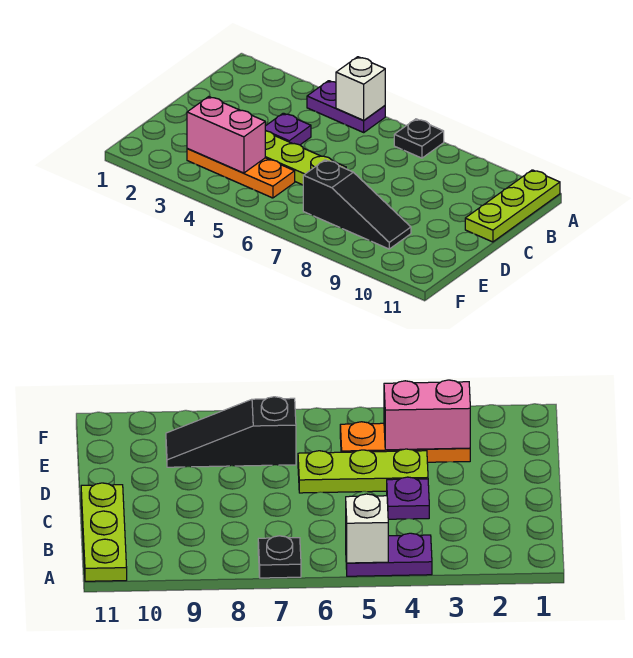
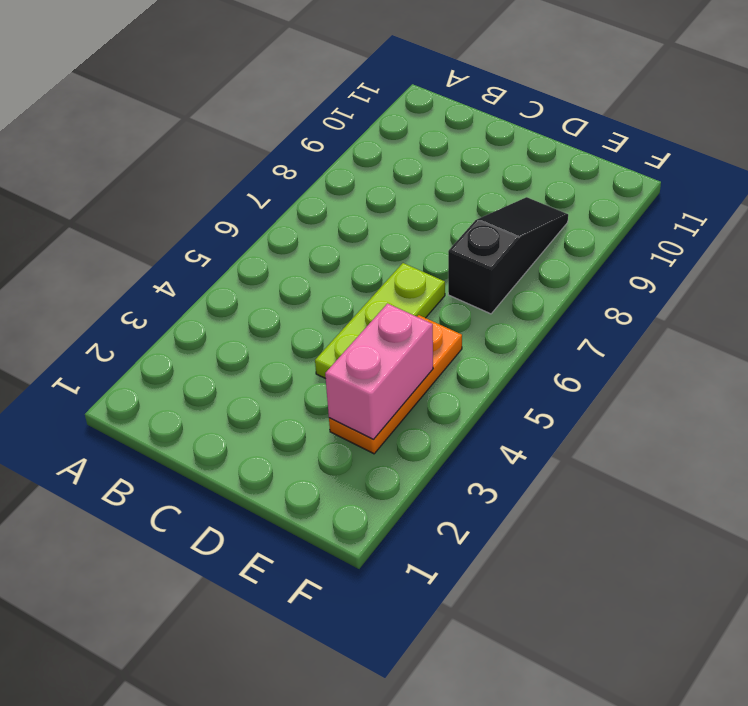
none -> purple 1x2 plate [307,81,385,132]
none -> black 1x1 plate [394,119,444,158]

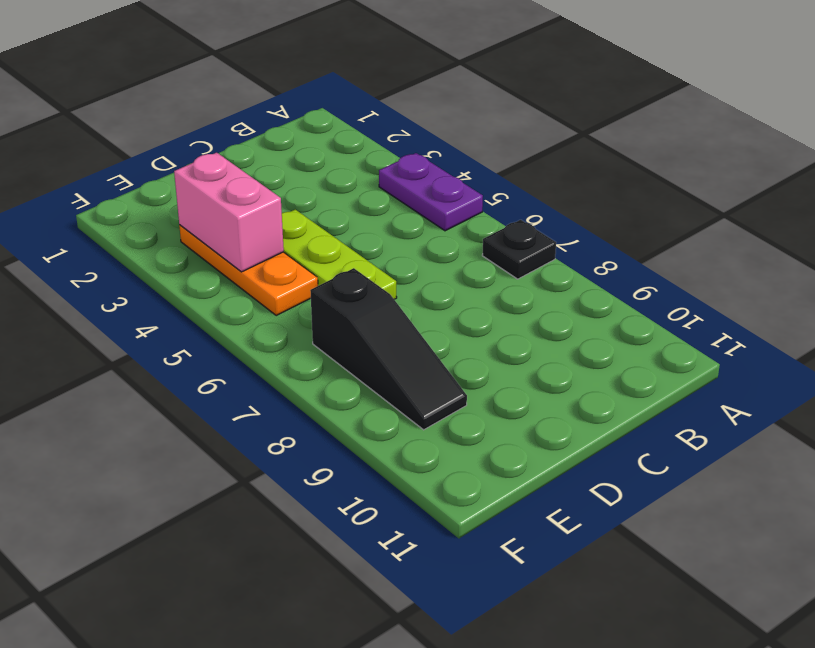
none -> lime 1x3 plate [465,170,560,242]
none -> purple 1x1 plate [265,113,311,145]

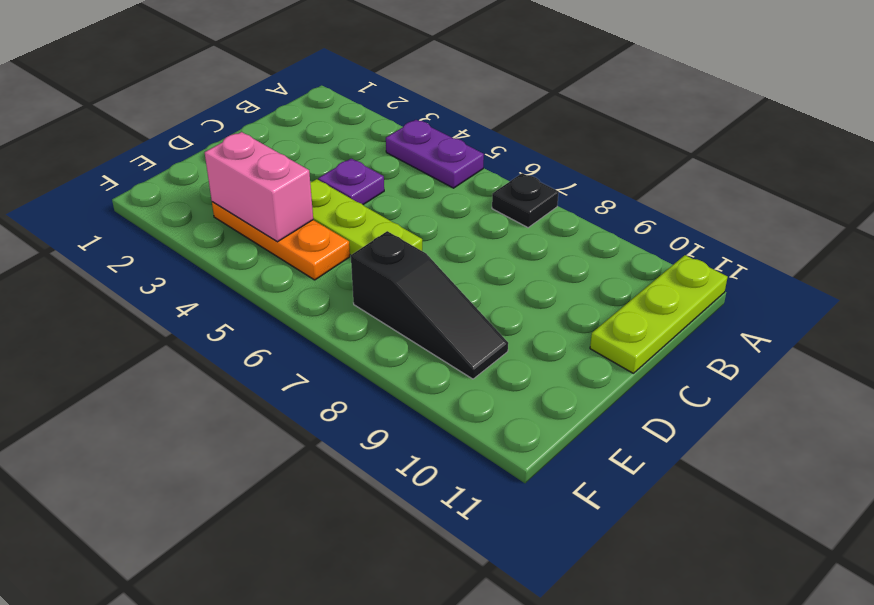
none -> white 1x1 brick [336,57,385,120]

